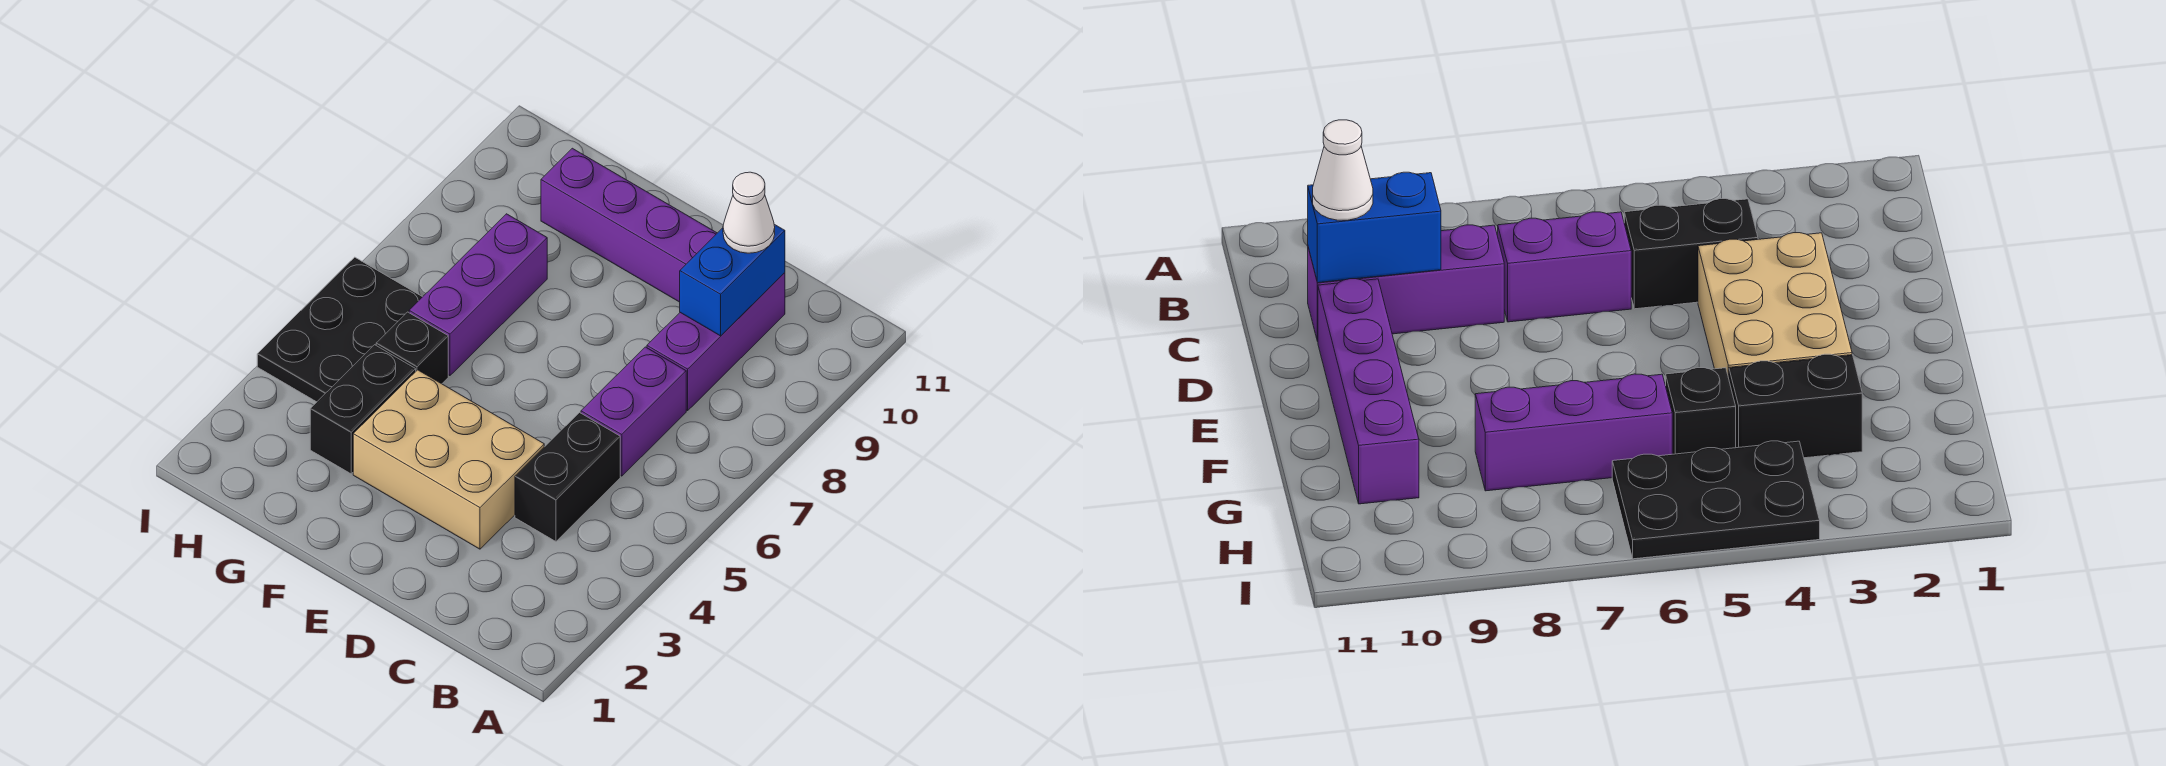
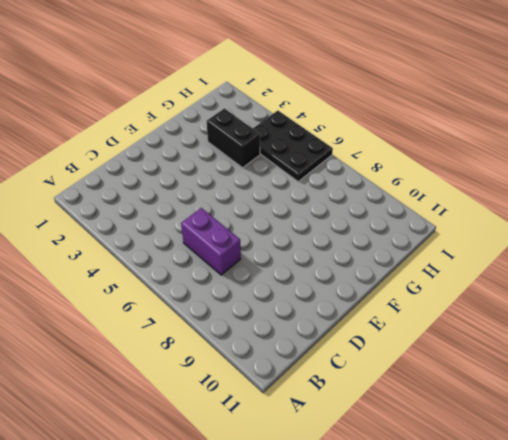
none -> black 1x2 brick [515,413,620,541]
none -> purple 1x3 brick [647,273,785,411]

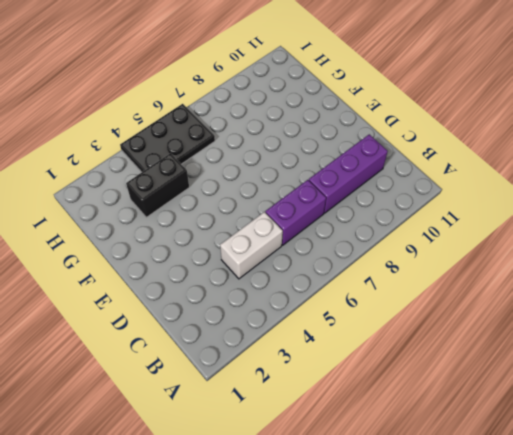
white 1x2 brick [220,212,283,279] -> black 1x2 brick [515,413,620,541]
none -> tan 2x3 brick [353,370,544,549]
none -> purple 1x4 brick [541,148,717,302]

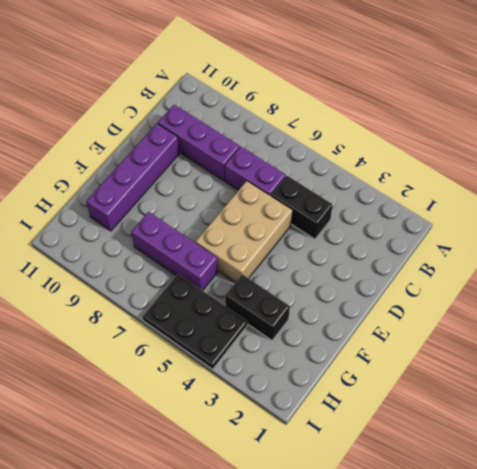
tan 2x3 brick [196,181,292,282] -> tan 2x3 brick moved to [353,370,544,549]
none -> black 1x1 brick [376,312,448,384]
none -> blue 1x2 brick [680,225,785,336]

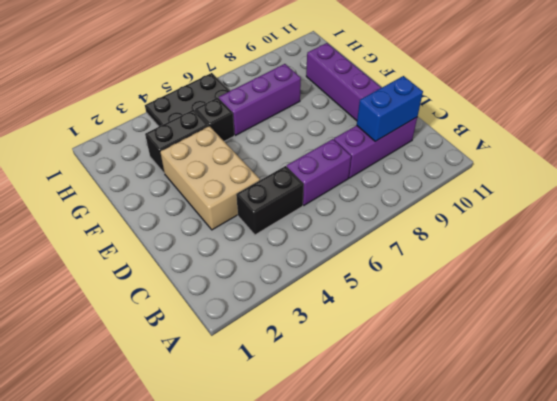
none -> white 1x1 cone [723,172,775,253]

